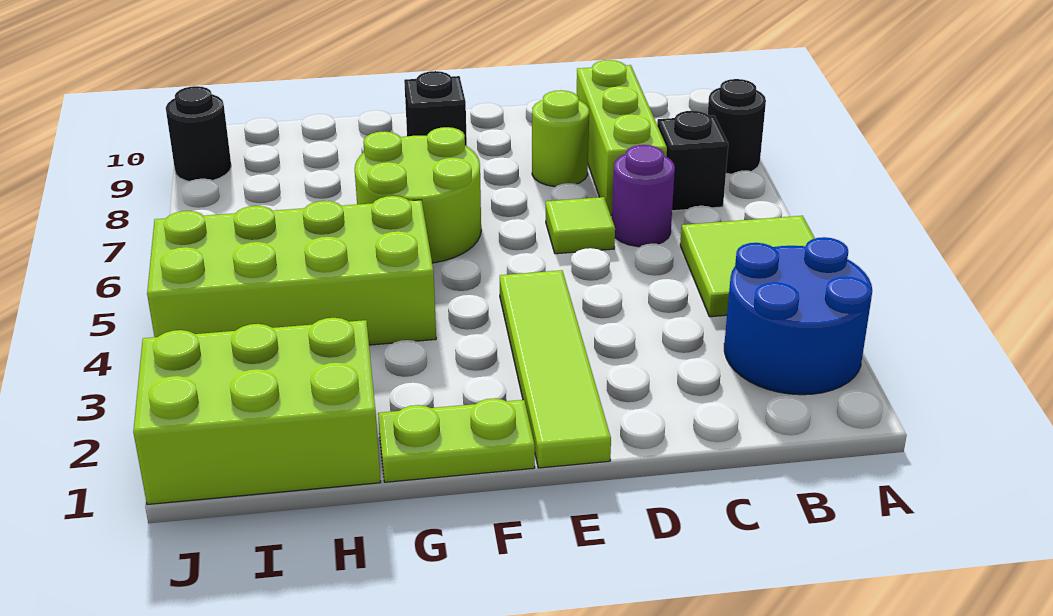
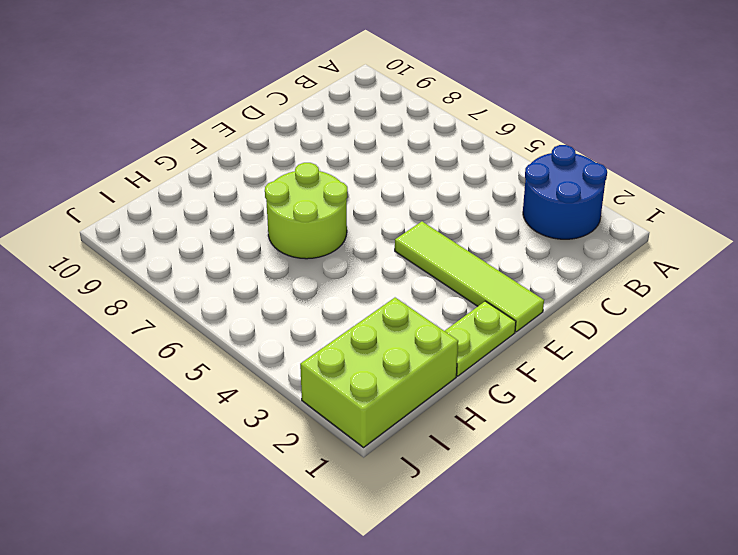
none -> lime 2x2 tile [680,216,815,317]
none -> black 1x1 round brick [708,79,766,174]
none -> black 1x1 brick [657,111,728,211]

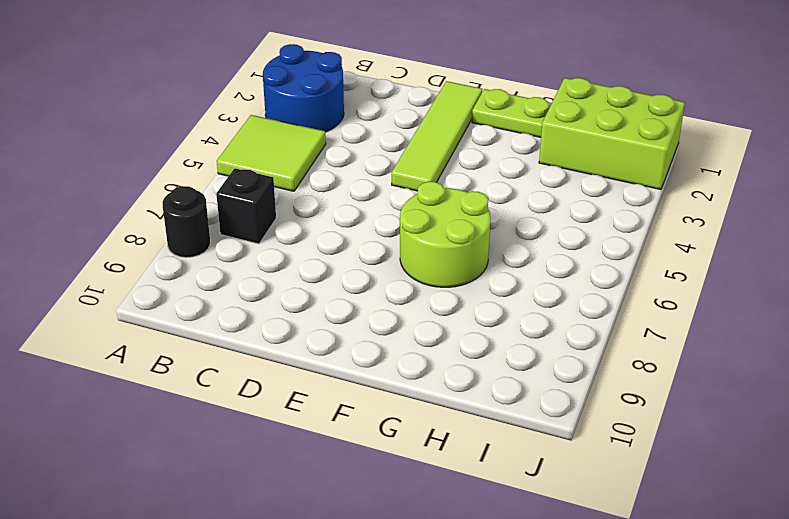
none -> purple 1x1 round brick [612,145,675,247]
none -> lime 1x3 brick [577,60,667,215]
none -> lime 1x1 tile [546,197,615,254]

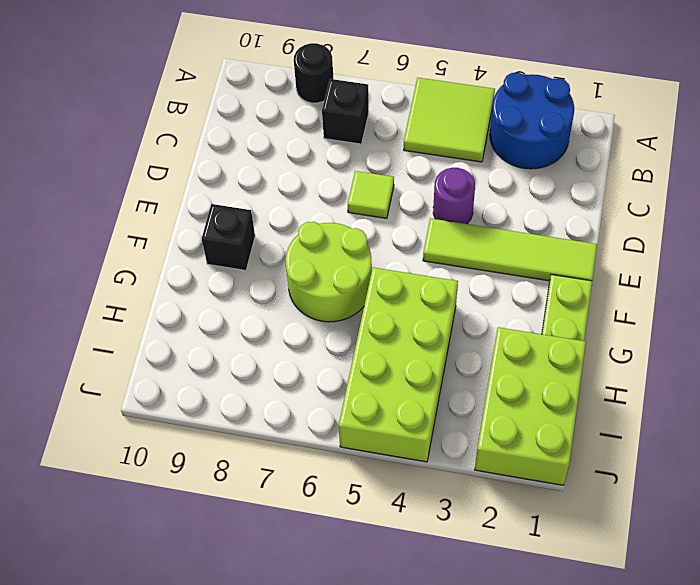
purple 1x1 round brick [433,168,475,224] -> purple 1x1 round brick moved to [612,145,675,247]
none -> lime 1x3 brick [577,60,667,215]
none -> lime 1x1 round brick [532,90,589,187]
none -> black 1x1 round brick [166,86,231,181]

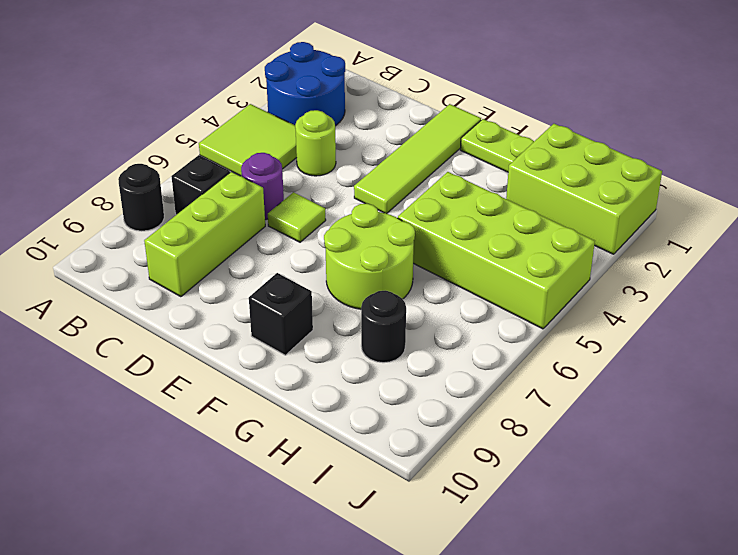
lime 1x1 round brick [295,110,336,176] -> lime 1x1 round brick moved to [532,90,589,187]
black 1x1 round brick [361,291,406,363] -> black 1x1 round brick moved to [166,86,231,181]

